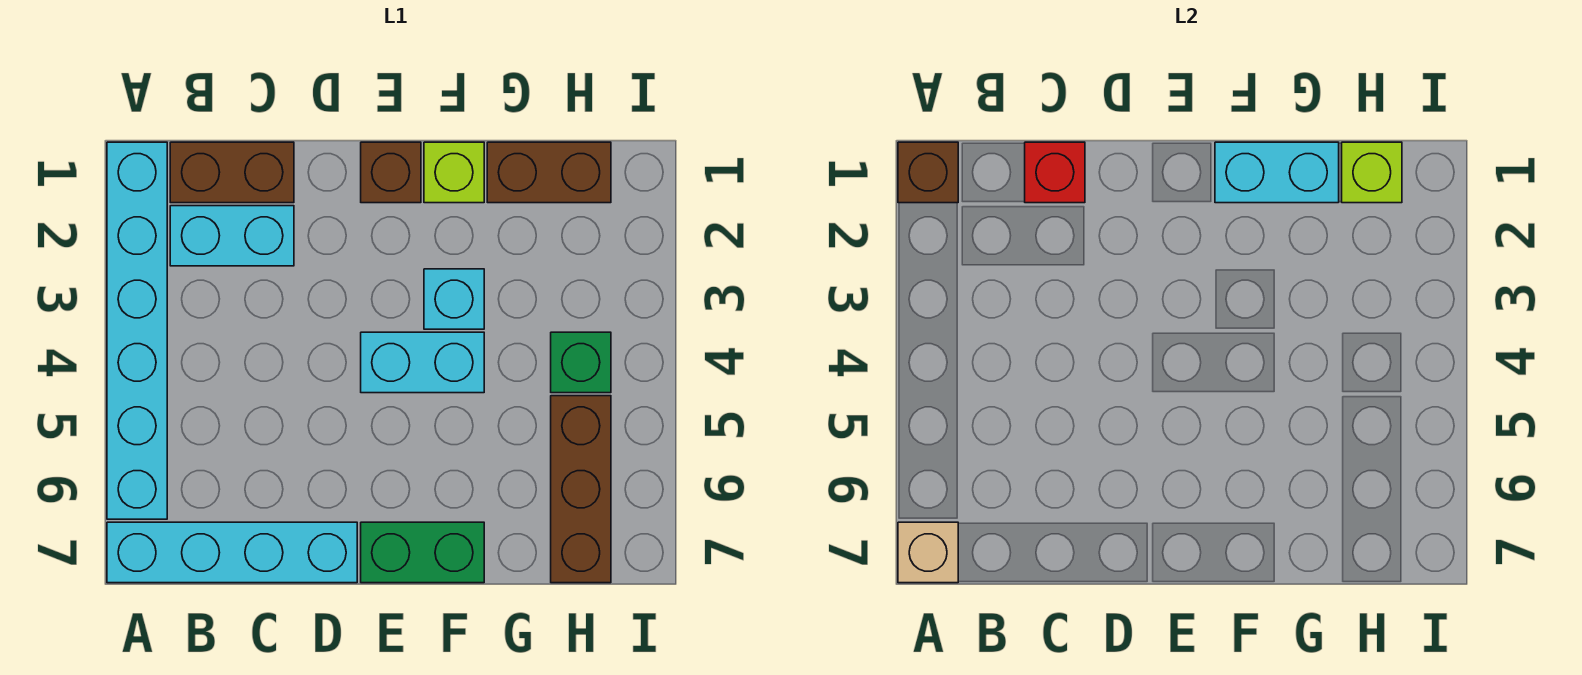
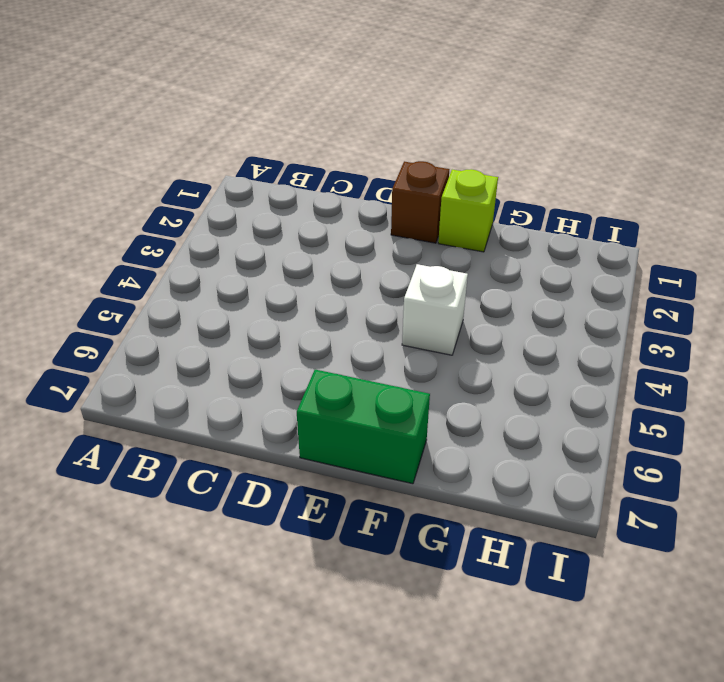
white 1x1 brick [402,264,468,355] -> cyan 1x2 brick [361,332,484,393]
none -> cyan 1x6 brick [107,142,167,519]
none -> cyan 1x4 brick [107,522,357,583]
none -> brown 1x2 brick [170,142,294,203]

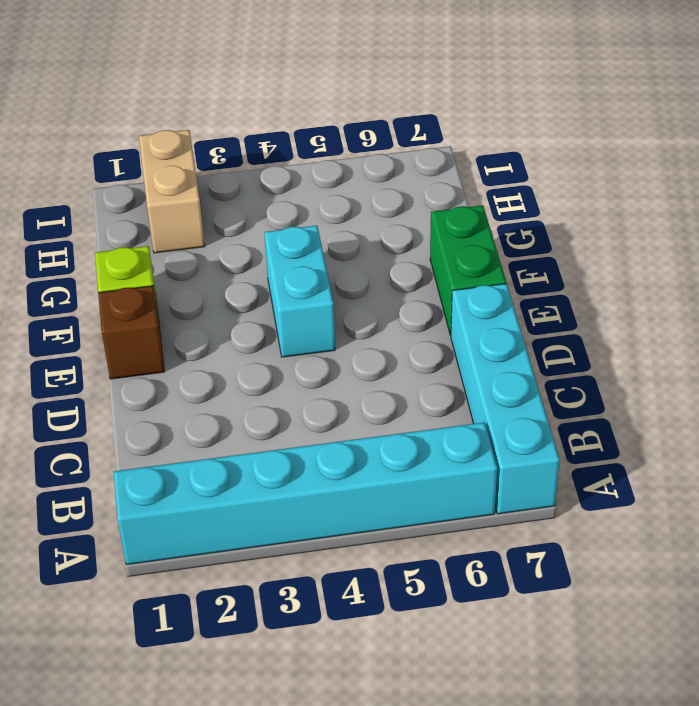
tan 1x2 brick [139,130,205,253] -> none
none -> brown 1x2 brick [170,142,294,203]
none -> cyan 1x2 brick [170,206,294,266]
none -> cyan 1x1 brick [424,269,484,329]

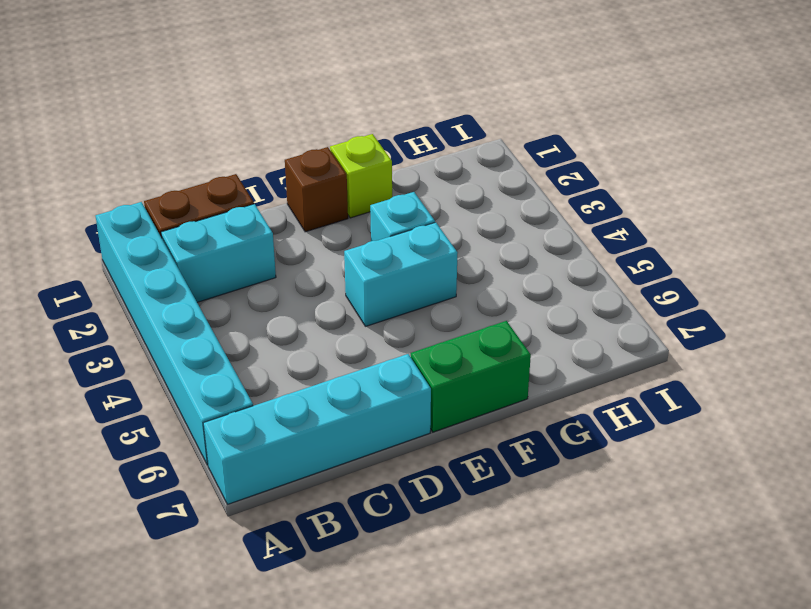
none -> brown 1x2 brick [487,142,611,203]
none -> green 1x1 brick [551,332,611,393]
none -> brown 1x3 brick [551,396,611,583]

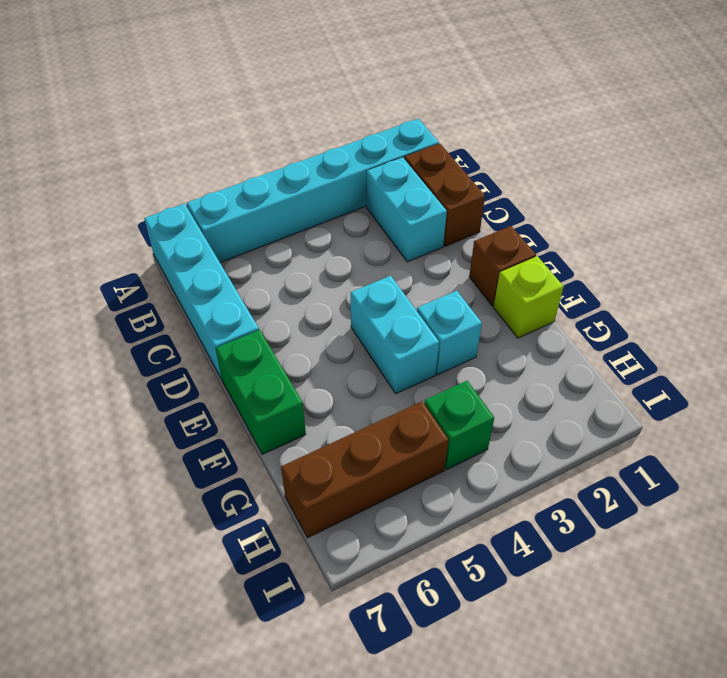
none -> brown 1x2 brick [487,142,611,203]
none -> brown 1x1 brick [898,142,958,203]
none -> tan 1x1 brick [898,522,958,583]

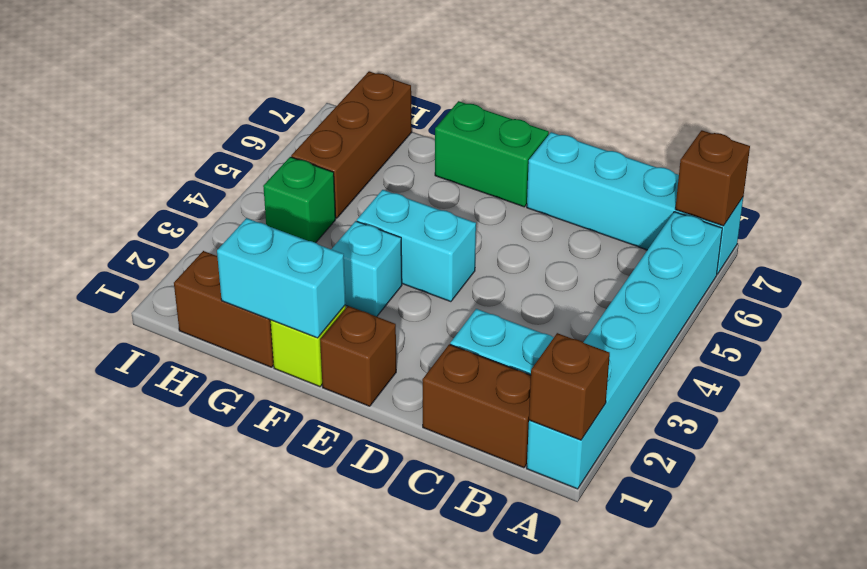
brown 1x1 brick [675,130,750,226] -> tan 1x1 brick [898,522,958,583]
none -> red 1x1 brick [1025,142,1085,203]
none -> lime 1x1 brick [1342,142,1402,203]

